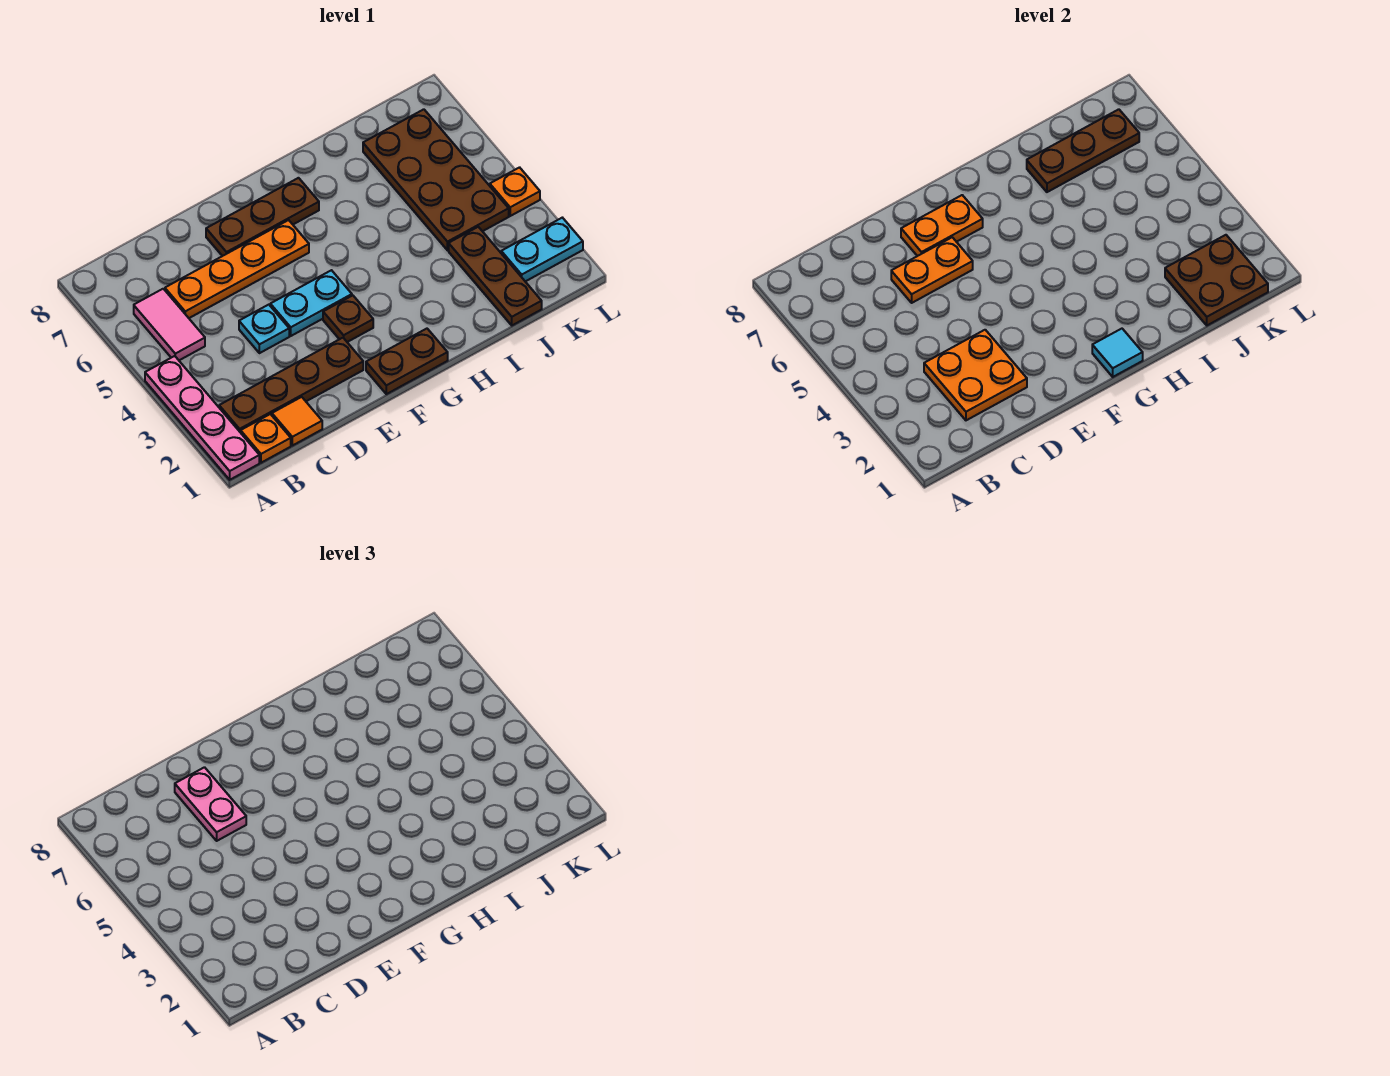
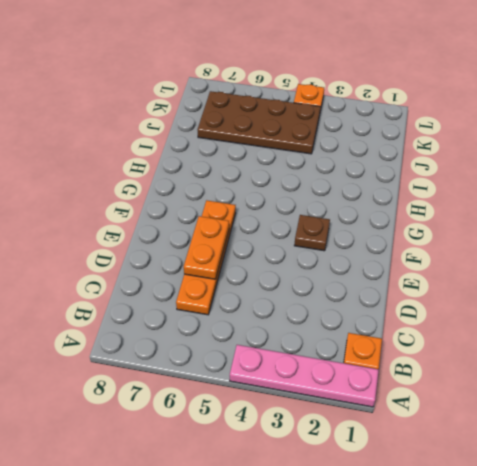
none -> brown 1x4 plate [219,338,363,433]
none -> pink 1x2 tile [134,289,205,360]
none -> orange 1x1 tile [272,397,322,446]

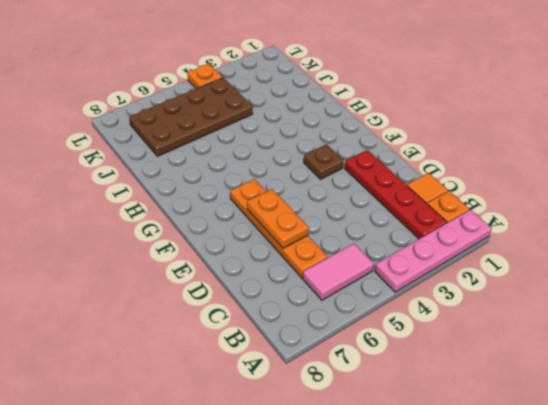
red 1x4 plate [345,150,447,239] -> brown 1x4 plate [219,338,363,433]
none -> cyan 1x1 plate [239,305,289,353]
none -> cyan 1x2 plate [270,270,352,336]
none -> brown 1x3 plate [206,178,319,256]

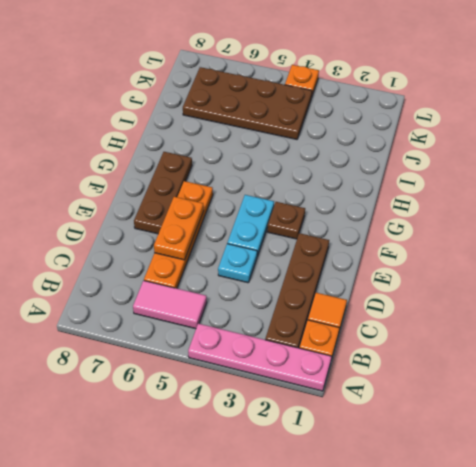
none -> brown 1x2 plate [366,329,448,394]
none -> brown 1x3 plate [449,227,542,325]
none -> cyan 1x2 plate [501,218,583,282]

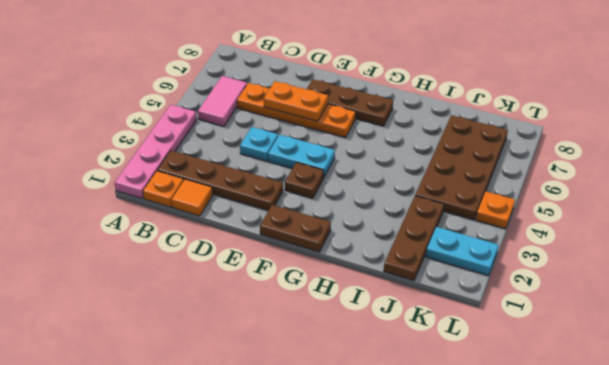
none -> orange 2x2 plate [924,330,1027,420]
none -> orange 1x2 plate [901,195,983,256]
none -> cyan 1x1 tile [1092,329,1143,377]

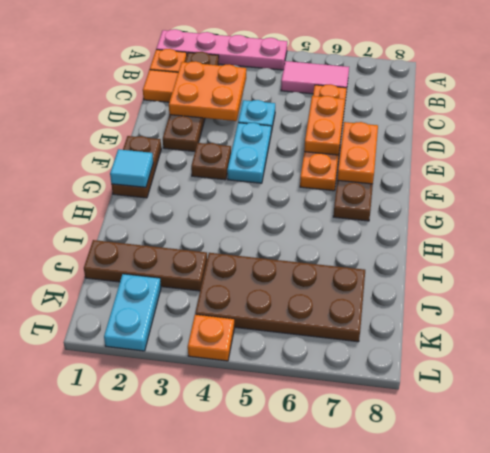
none -> brown 1x3 plate [1027,109,1139,192]
none -> brown 2x2 plate [1165,235,1268,325]
none -> pink 1x2 plate [175,767,246,841]

